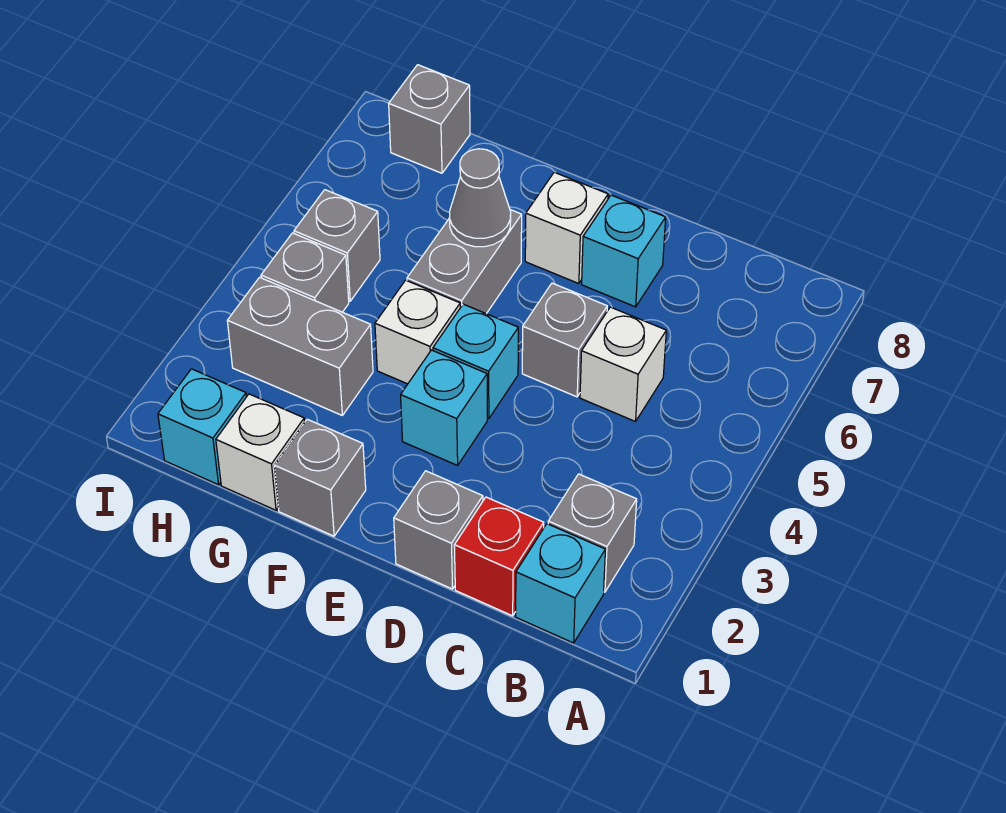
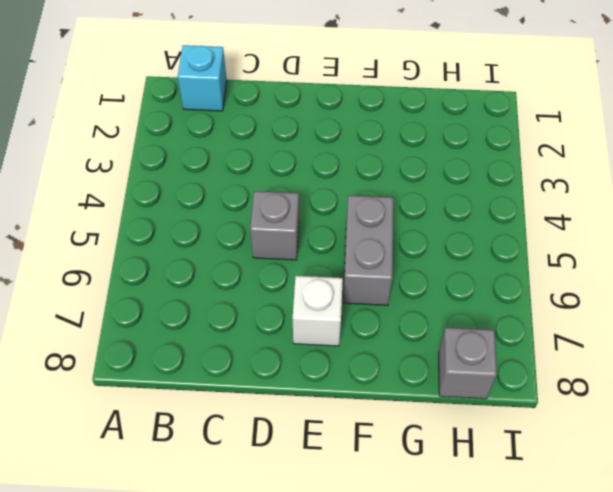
none -> grey 1x1 brick [548,474,637,592]
none -> red 1x1 brick [454,497,544,616]
none -> white 1x1 brick [580,307,666,422]

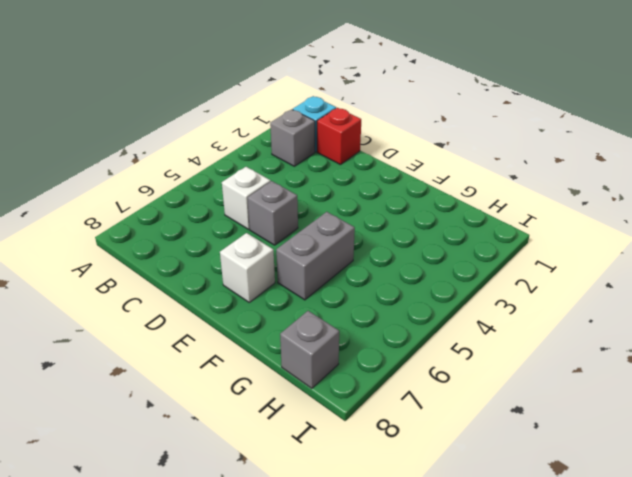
none -> grey 1x1 brick [394,471,483,589]
none -> cyan 1x1 brick [582,195,666,307]
none -> cyan 1x1 brick [401,350,487,465]

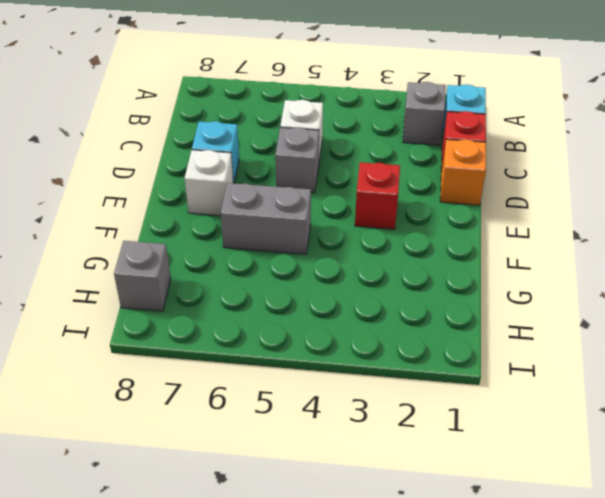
orange 1x1 brick [440,139,486,205] -> grey 1x1 brick [394,471,483,589]
red 1x1 brick [355,162,400,229] -> cyan 1x1 brick [401,350,487,465]
none -> cyan 1x1 brick [433,304,518,419]
none -> grey 1x1 brick [274,419,366,536]
none -> white 1x1 brick [375,280,460,384]

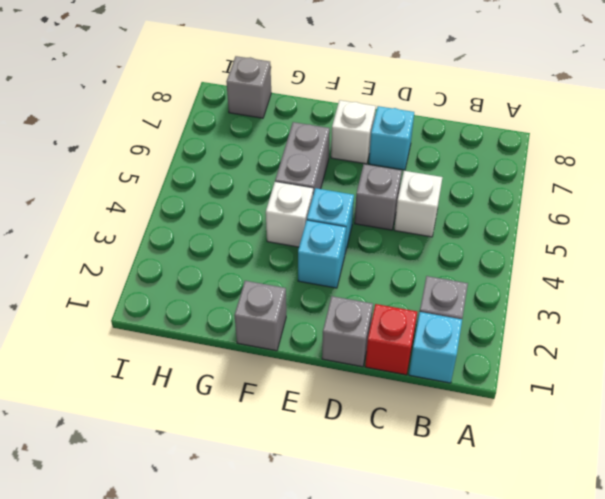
none -> white 1x1 brick [216,394,305,510]
none -> grey 1x2 brick [227,277,373,415]
none -> cyan 1x1 brick [158,369,246,485]

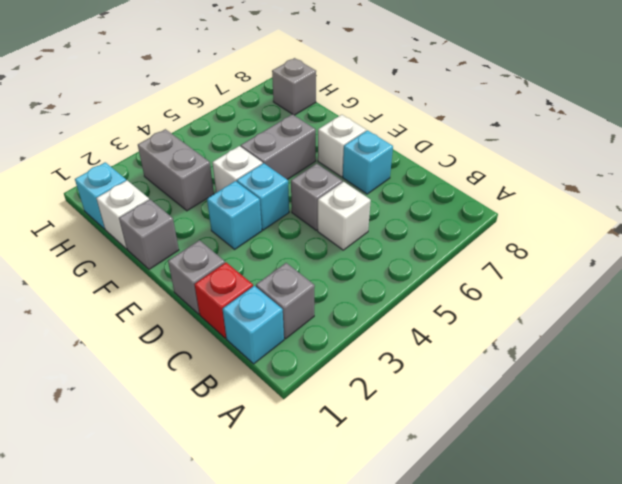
none -> grey 1x1 brick [261,233,349,312]
none -> grey 1x1 brick [294,190,380,301]
none -> grey 1x1 cone [449,149,511,247]

